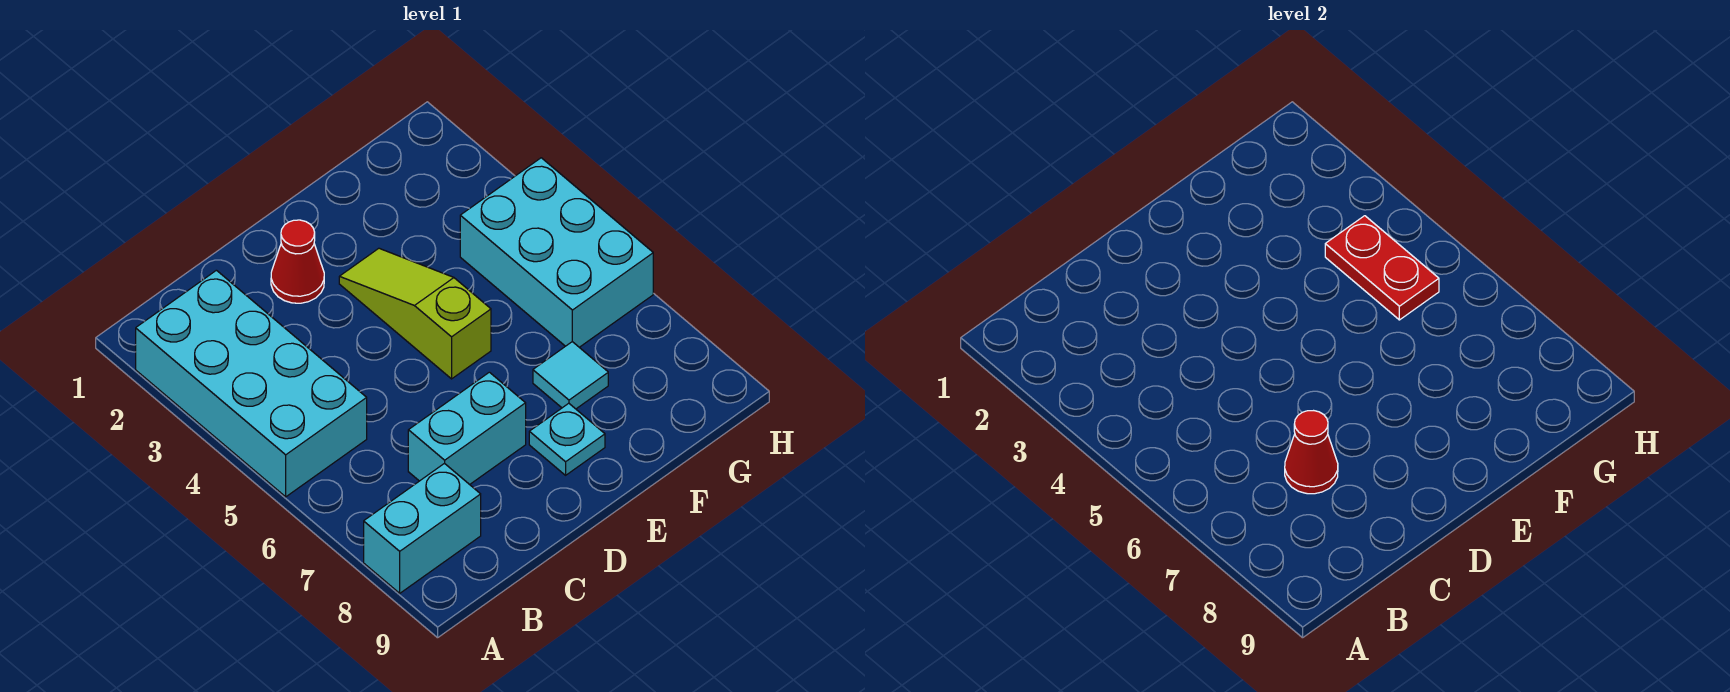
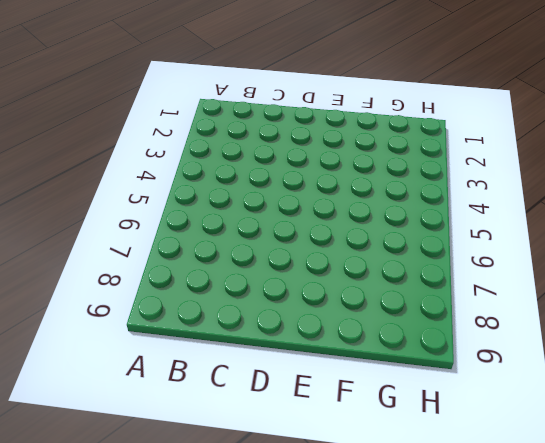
none -> cyan 2x4 brick [136,270,367,497]
none -> cyan 1x2 brick [364,463,481,593]

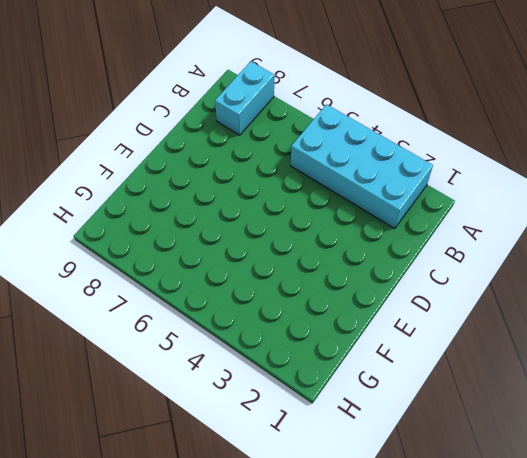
none -> cyan 1x2 brick [408,372,526,485]
none -> red 1x1 cone [271,220,324,303]

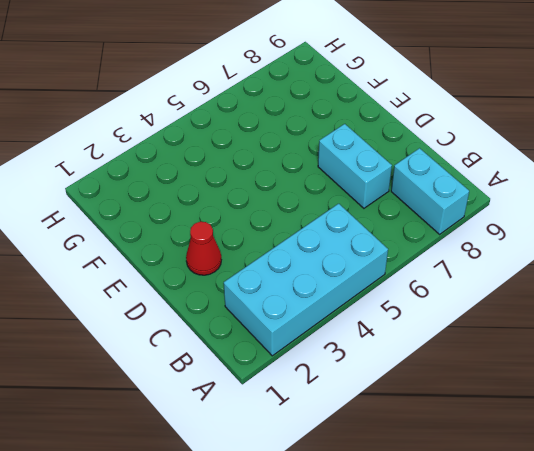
none -> lime 1x3 slope [339,248,491,379]
none -> cyan 1x1 plate [529,403,605,475]

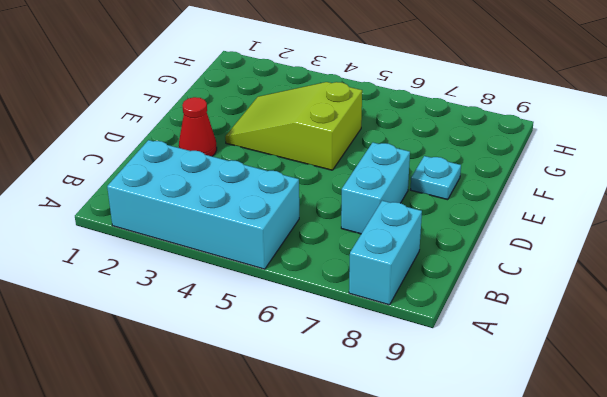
lime 2x3 slope [225,82,362,170] -> lime 1x3 slope [339,248,491,379]
none -> cyan 1x1 tile [533,342,608,409]
none -> cyan 2x3 brick [460,158,653,347]

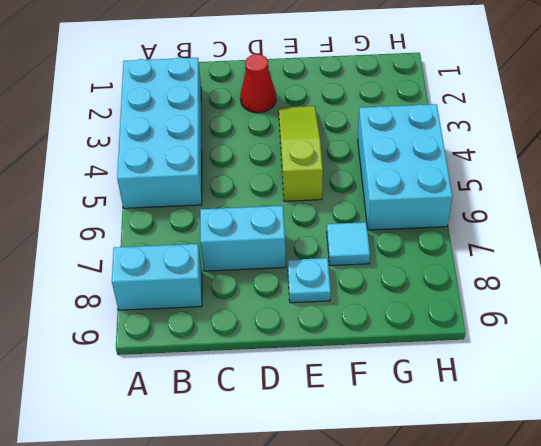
none -> red 1x1 cone [1285,411,1338,494]
none -> red 1x2 plate [1325,216,1439,320]

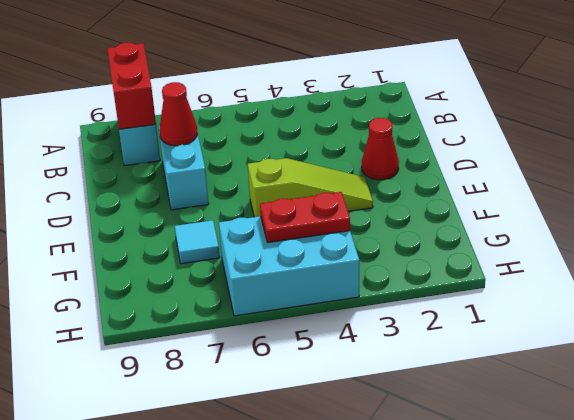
red 1x2 brick [107,43,156,129] -> none
none -> cyan 2x4 brick [136,270,367,497]
none -> cyan 1x1 plate [529,403,605,475]

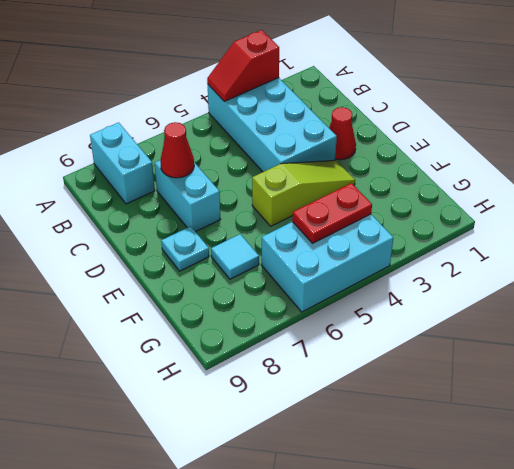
cyan 2x4 brick [208,78,337,172] -> cyan 2x4 brick turned to [136,270,367,497]
red 1x2 slope [207,30,279,101] -> none

